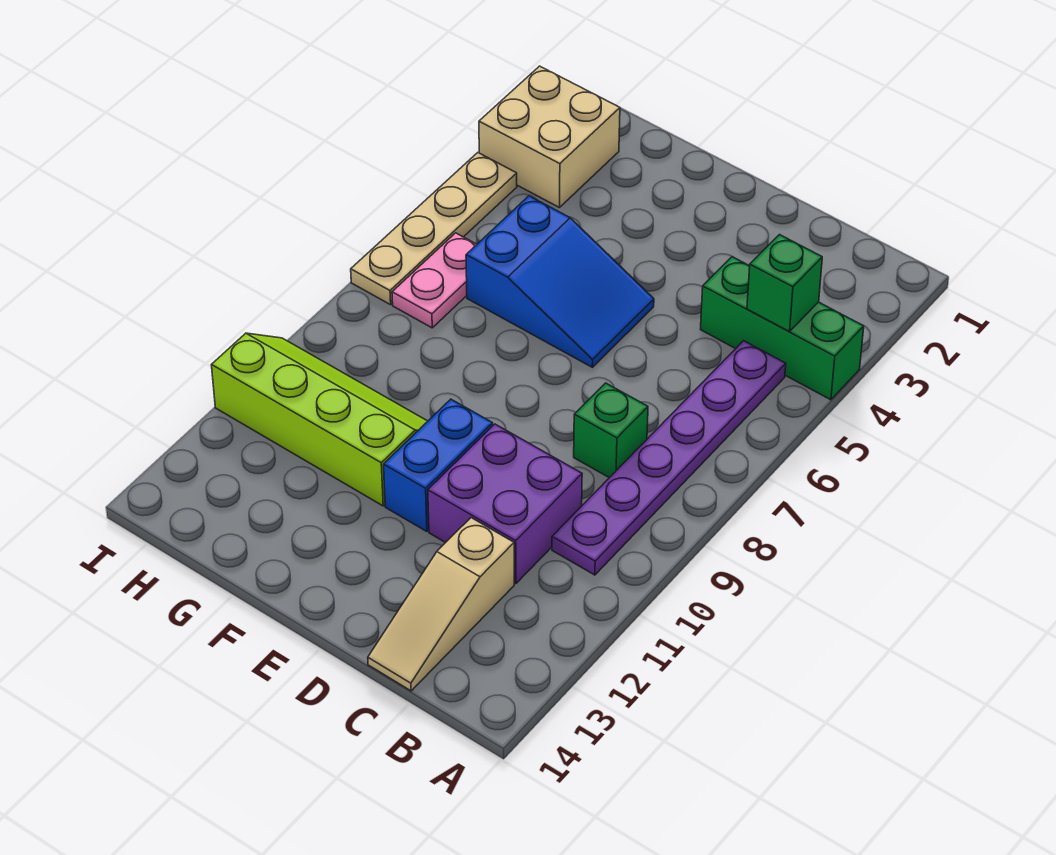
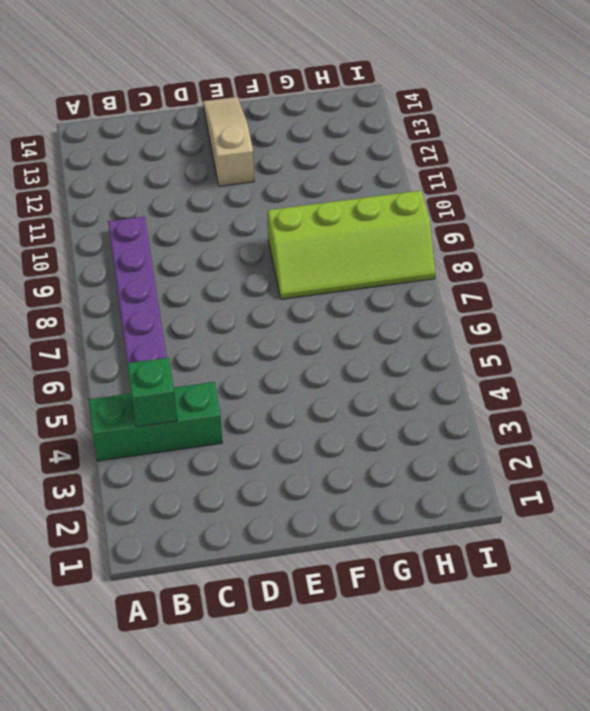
tan 1x3 slope [203,97,254,186] -> tan 1x3 slope moved to [368,518,514,691]
lime 2x4 slope [268,190,435,299] -> lime 2x4 slope moved to [212,333,428,506]
none -> green 1x1 brick [574,383,648,478]
none -> purple 2x2 brick [428,424,582,584]
none -> blue 2x3 slope [466,196,654,367]

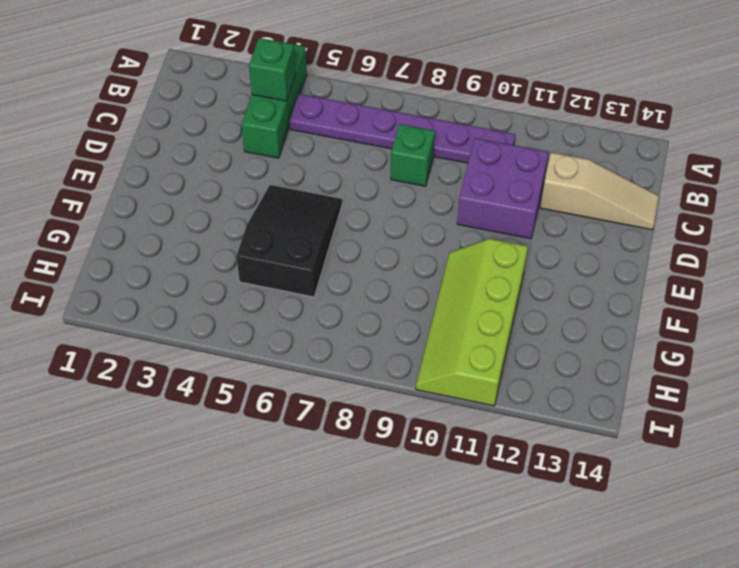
black 2x3 slope [236,185,342,297] -> blue 2x3 slope [466,196,654,367]
none -> blue 1x2 brick [384,399,493,531]
none -> tan 2x2 brick [479,66,620,208]
none -> pink 1x2 plate [392,233,477,328]

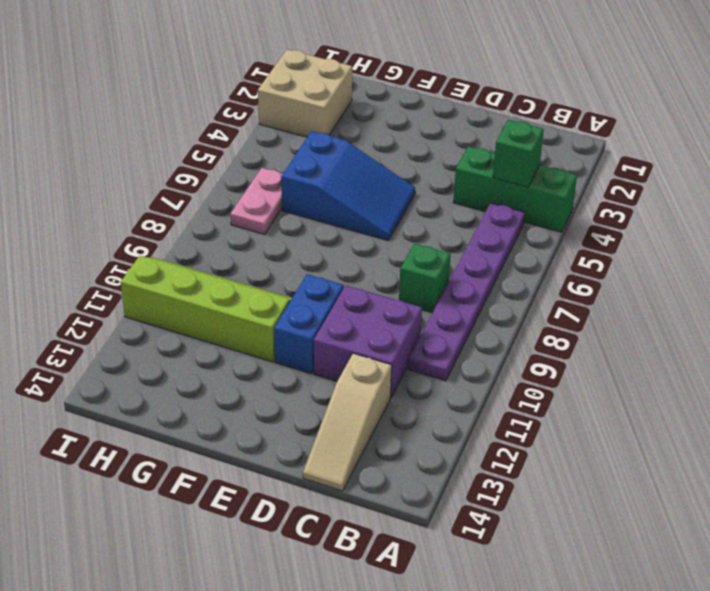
none -> tan 1x4 plate [351,153,517,305]

